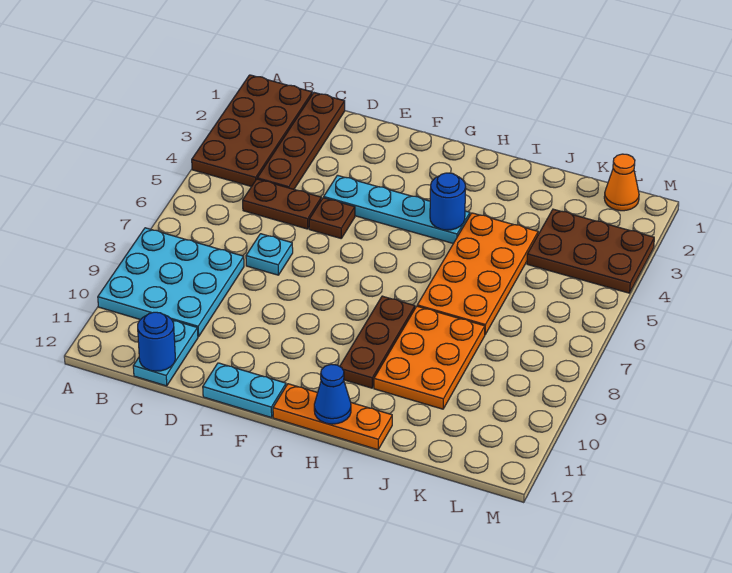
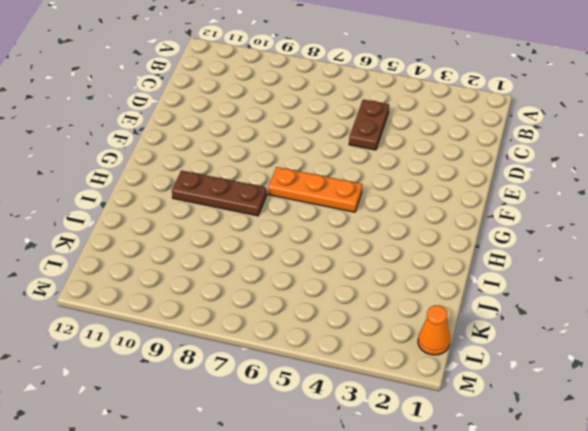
orange 1x3 plate [268,167,362,212] -> orange 1x3 plate turned to [273,384,392,450]
none -> brown 2x4 plate [192,75,312,187]
none -> cyan 3x3 plate [98,228,244,337]
none -> brown 1x4 plate [257,93,345,189]

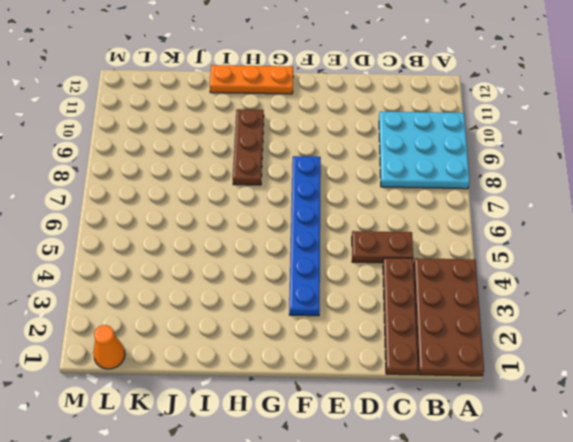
blue 1x6 plate [289,156,321,316] -> cyan 1x4 plate [324,175,470,243]
none -> cyan 1x2 plate [133,320,198,386]
none -> cyan 1x1 plate [246,234,293,275]
none -> brown 1x1 plate [309,198,355,238]

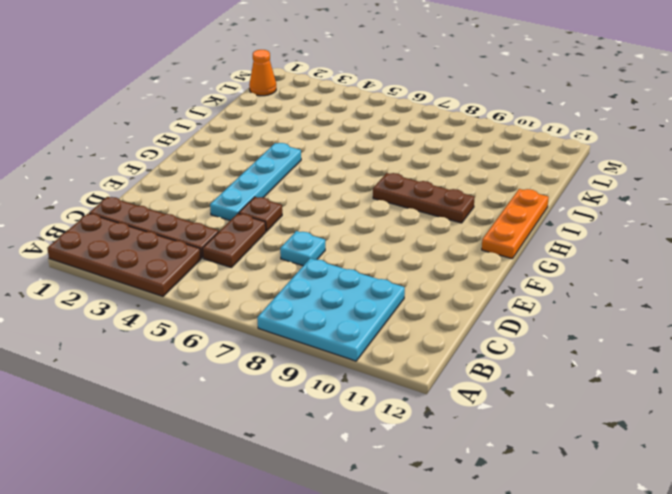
none -> cyan 1x2 plate [133,320,198,386]
none -> cyan 1x2 plate [203,363,286,418]
none -> orange 2x4 plate [417,213,538,334]

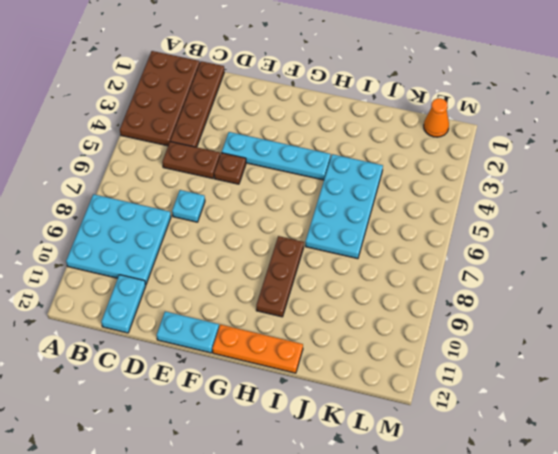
cyan 2x4 plate [305,154,383,259] -> orange 2x4 plate [417,213,538,334]
none -> orange 2x3 plate [374,306,485,409]
none -> brown 2x3 plate [527,209,654,293]
none -> blue 1x1 round brick [138,312,175,371]

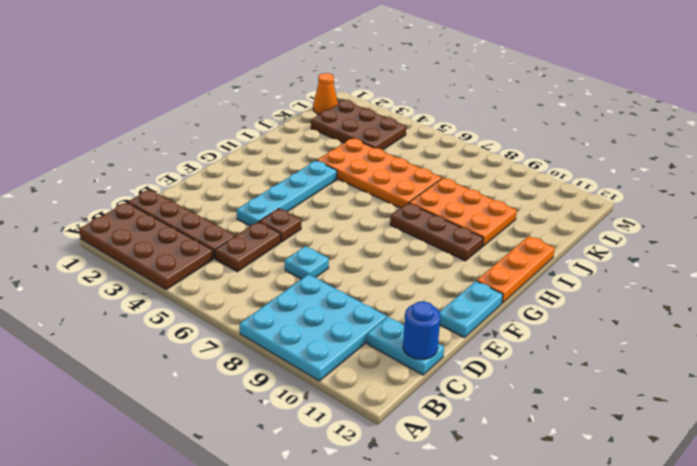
brown 2x3 plate [311,100,406,150] -> brown 2x3 plate turned to [527,209,654,293]
none -> blue 1x1 round brick [430,173,466,230]
none -> blue 1x1 cone [314,364,351,424]

